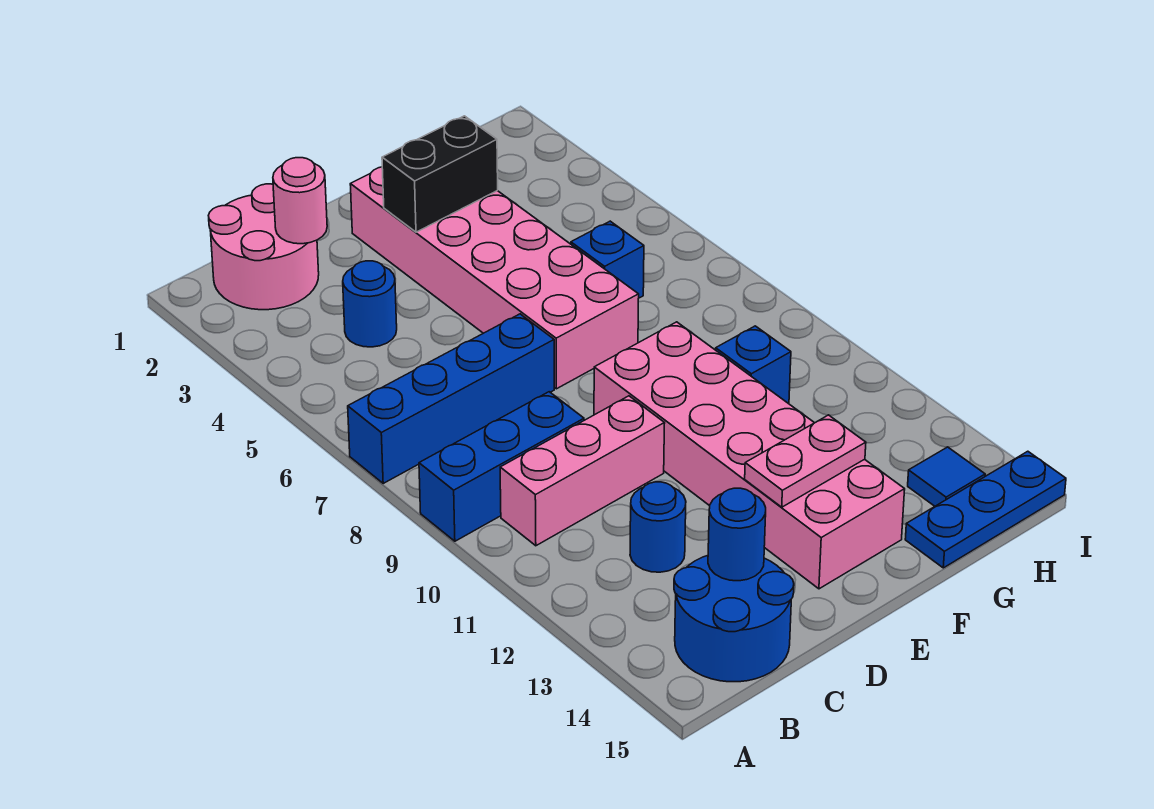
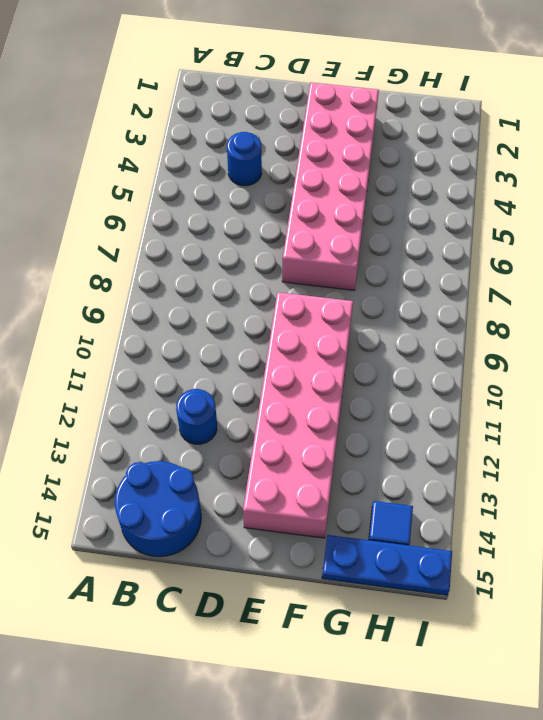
none -> blue 1x4 brick [348,314,554,483]
none -> blue 1x3 brick [419,392,584,541]
none -> pink 2x2 round brick [208,184,319,310]

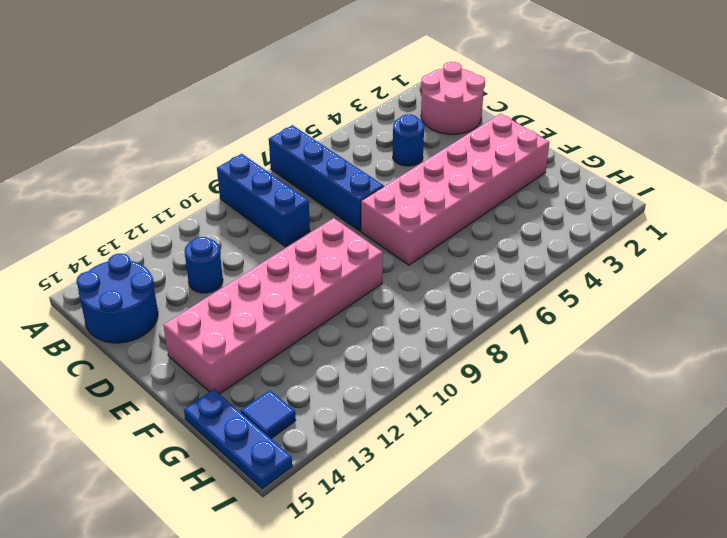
none -> pink 1x3 brick [500,396,665,546]
none -> blue 1x1 brick [571,221,644,298]
none -> blue 1x1 brick [716,326,791,403]

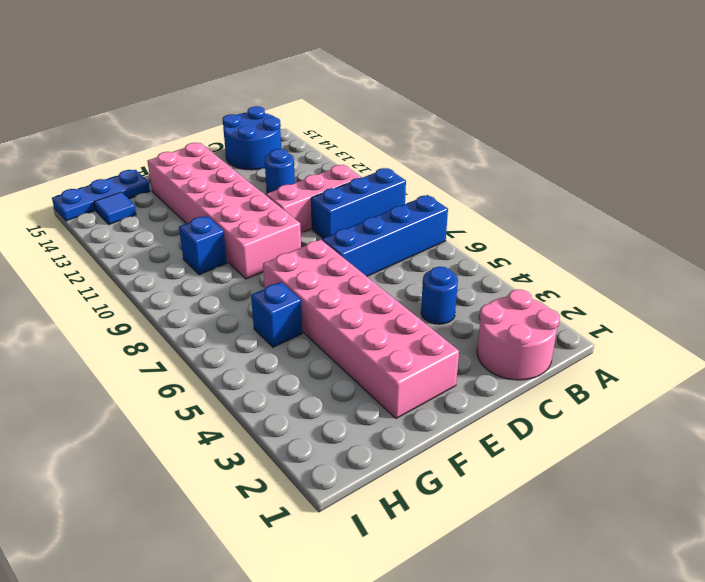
none -> pink 1x1 round brick [273,158,327,244]
none -> blue 1x1 round brick [708,488,766,581]
none -> black 1x2 brick [382,116,498,232]

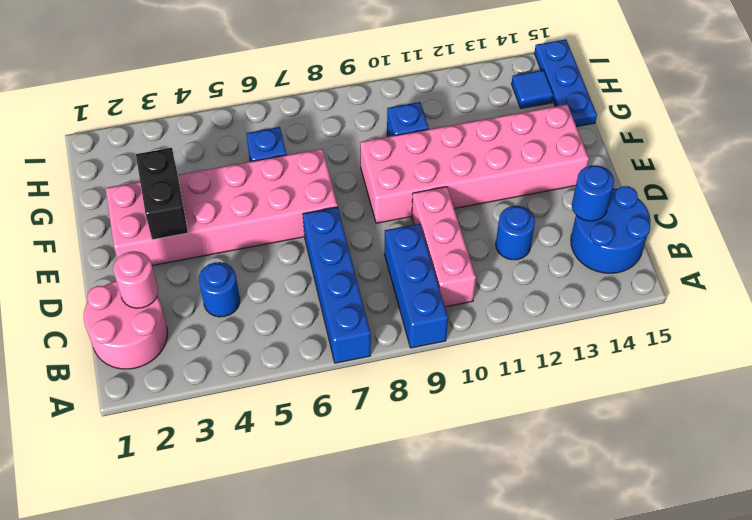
none -> pink 1x2 plate [745,415,866,507]

